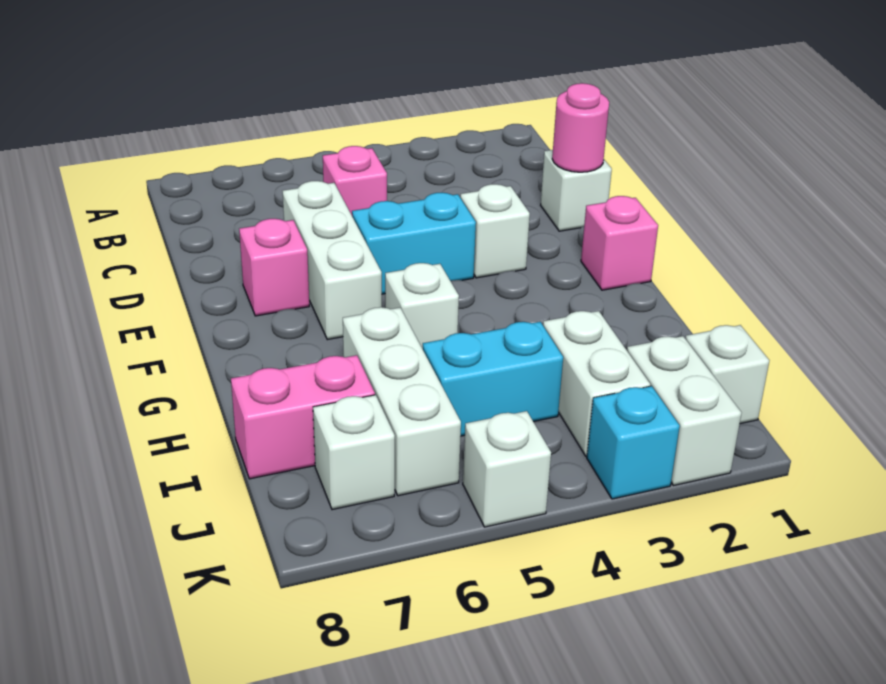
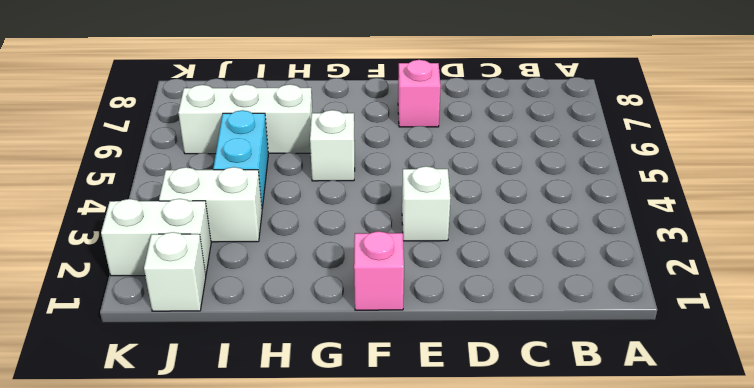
none -> pink 1x1 brick [323,146,387,215]
none -> white 1x1 brick [541,150,612,231]
none -> white 1x3 brick [283,181,382,340]

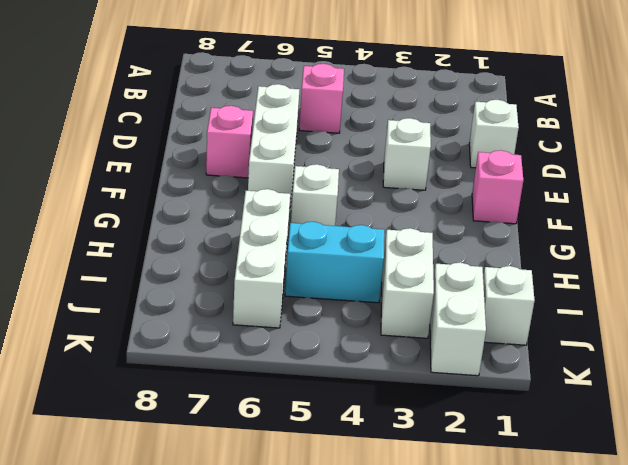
none -> cyan 1x2 brick [352,193,476,294]
none -> pink 1x2 brick [231,355,375,479]
none -> white 1x1 brick [313,395,395,510]

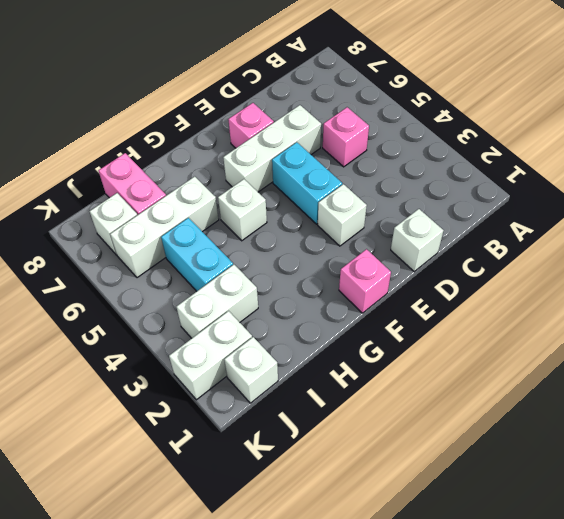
none -> cyan 1x1 brick [587,386,680,499]
none -> white 1x1 brick [463,411,551,527]
none -> pink 1x1 round brick [552,83,609,172]

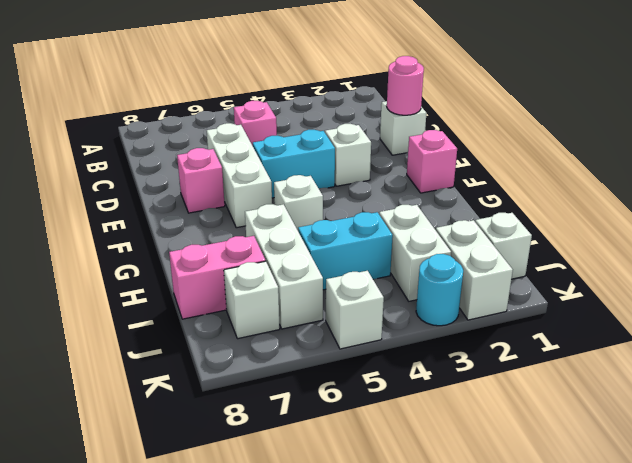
cyan 1x1 round brick [416,254,463,326] -> cyan 1x1 brick [587,386,680,499]

